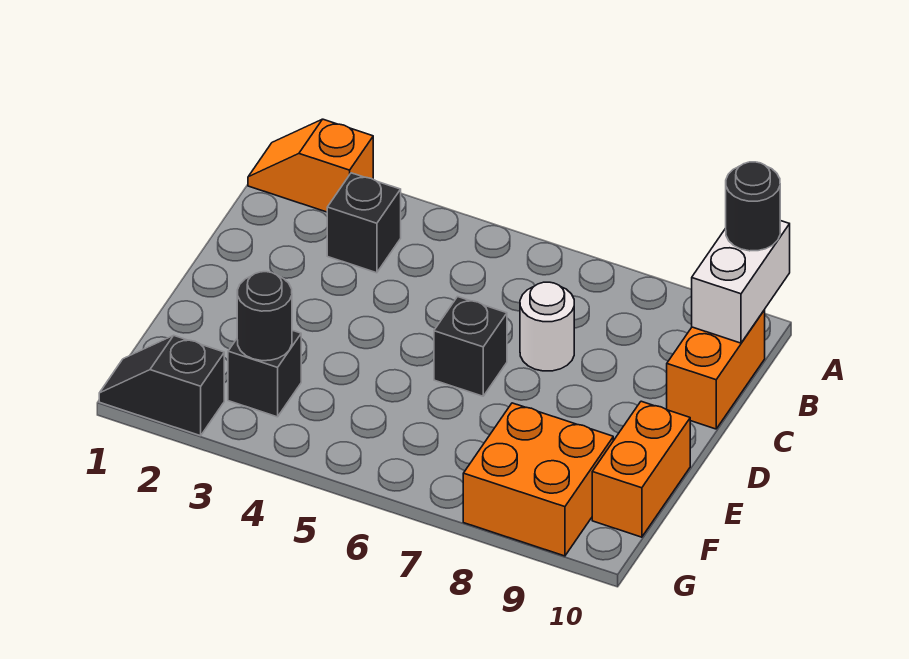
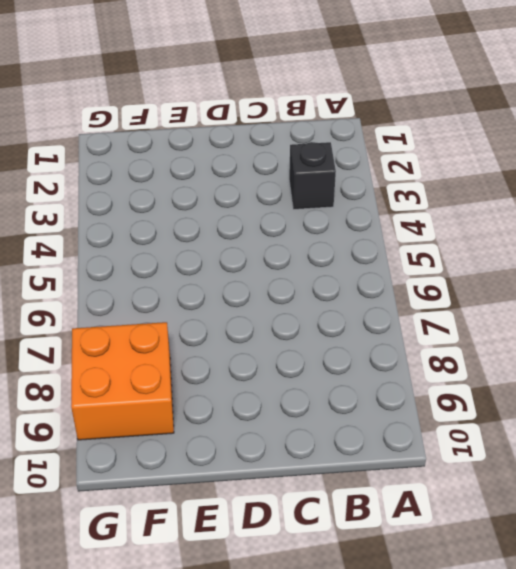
none -> orange 1x2 slope [248,119,373,212]
none -> orange 1x2 brick [667,310,765,429]
none -> white 1x1 round brick [520,282,574,371]

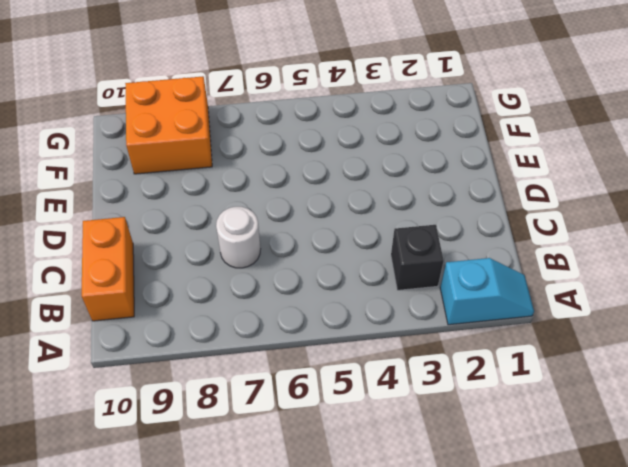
cyan 1x2 slope [440,258,534,325] -> orange 1x2 slope [248,119,373,212]
none -> black 1x1 brick [434,297,507,396]
none -> orange 1x2 brick [592,401,690,537]
none -> black 1x1 brick [228,330,301,417]

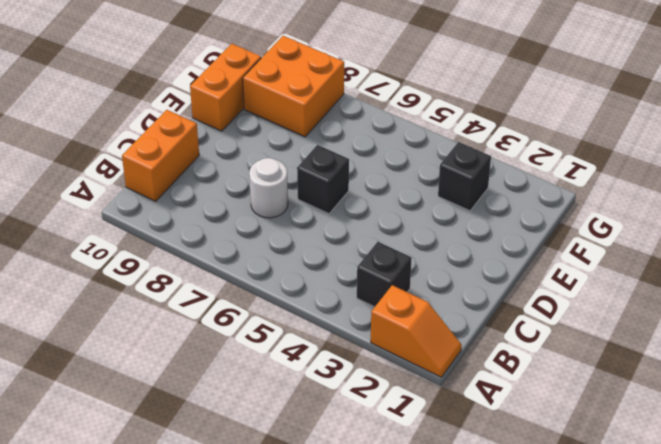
none -> black 1x2 slope [99,336,224,436]
none -> white 1x2 brick [692,221,790,343]
none -> black 1x1 round brick [237,272,292,361]

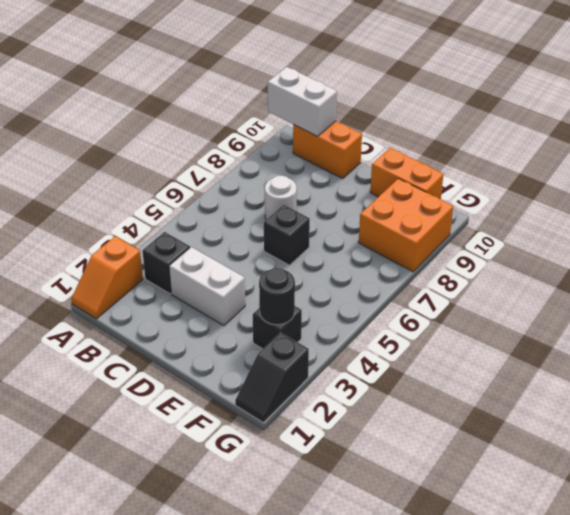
white 1x2 brick [169,247,245,326] -> none
none -> black 1x1 round brick [726,162,780,251]

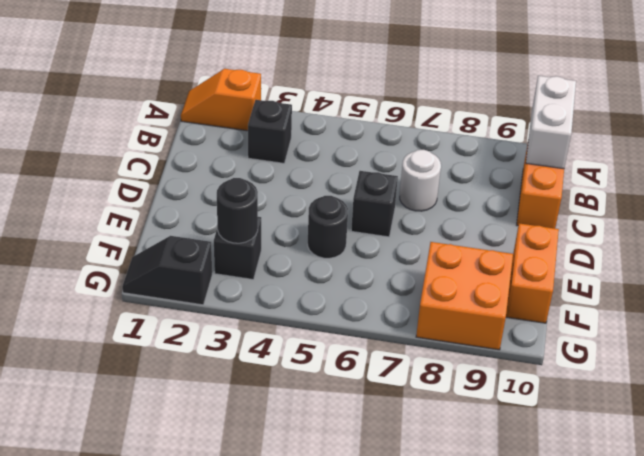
black 1x1 round brick [308,196,348,258] -> black 1x1 round brick moved to [726,162,780,251]

